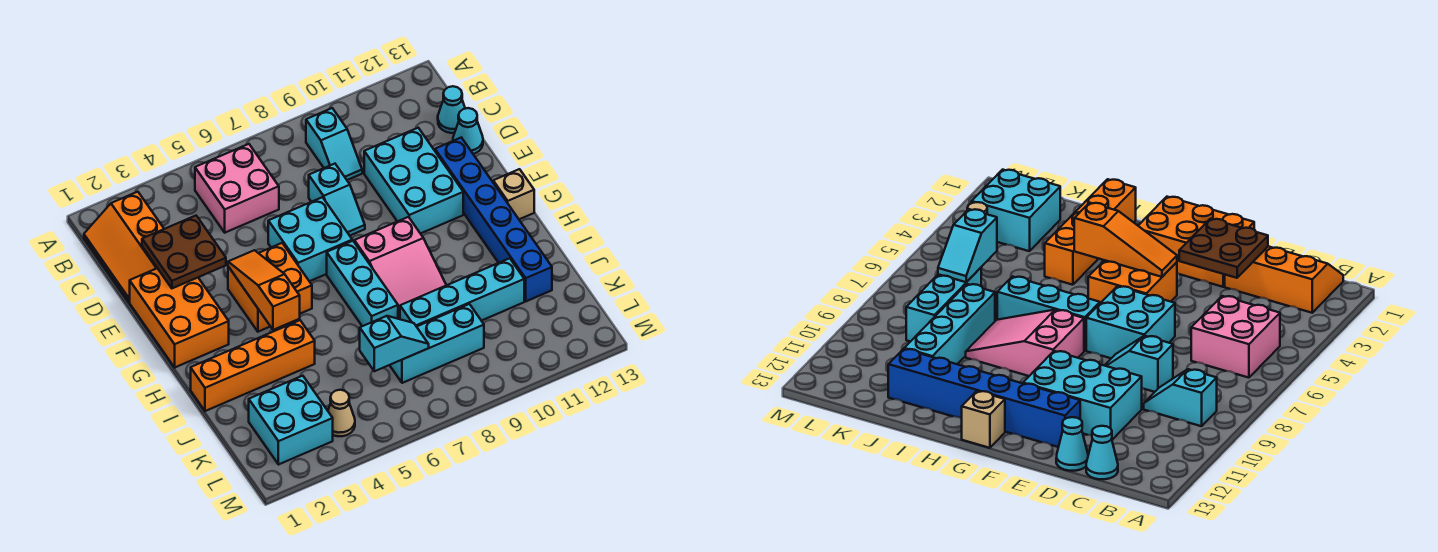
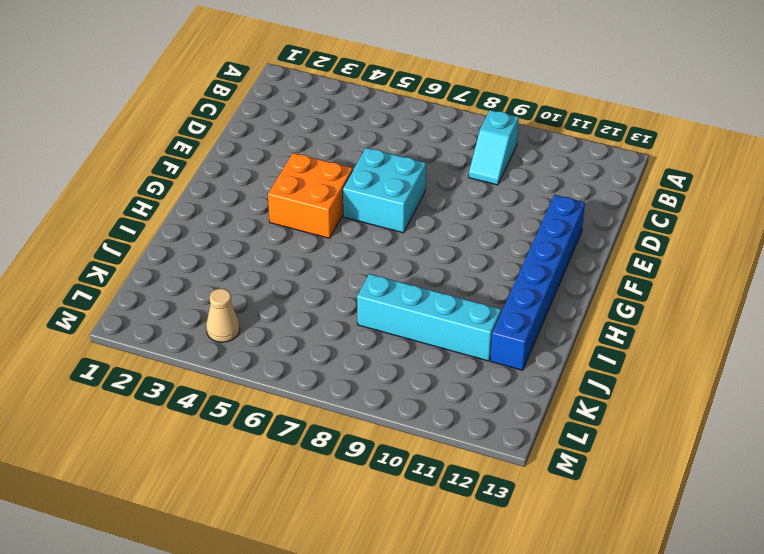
none -> orange 2x3 slope [84,192,164,302]
none -> pink 2x2 brick [195,144,279,233]
none -> cyan 1x1 cone [438,86,465,133]

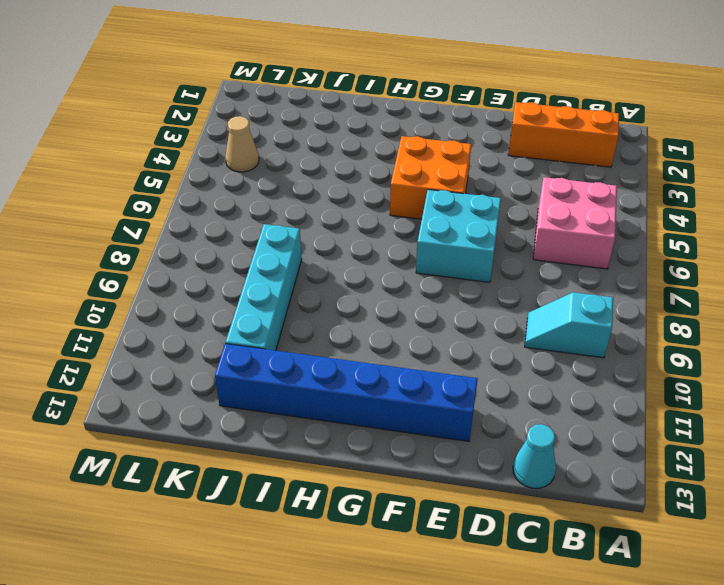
none -> cyan 1x2 slope [309,164,365,236]
none -> cyan 2x3 brick [364,128,463,234]
none -> cyan 1x1 cone [453,108,483,154]

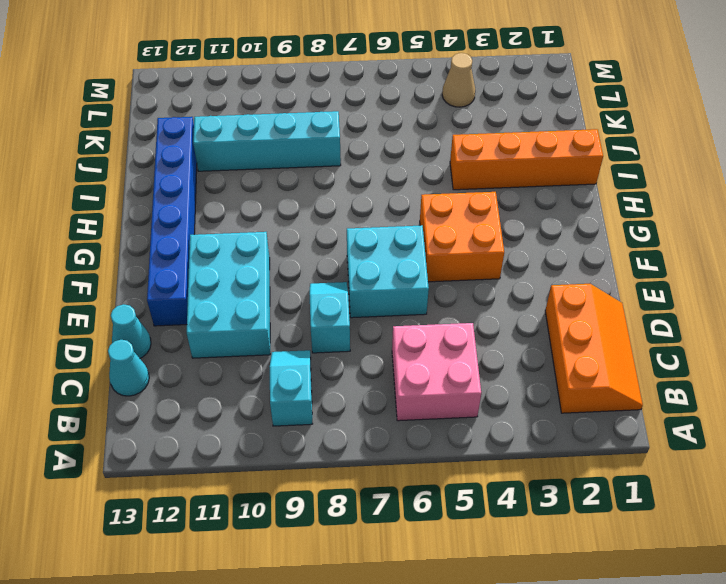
none -> orange 2x3 brick [130,268,229,367]
none -> cyan 1x3 brick [327,241,398,326]
none -> pink 2x3 slope [354,217,446,319]

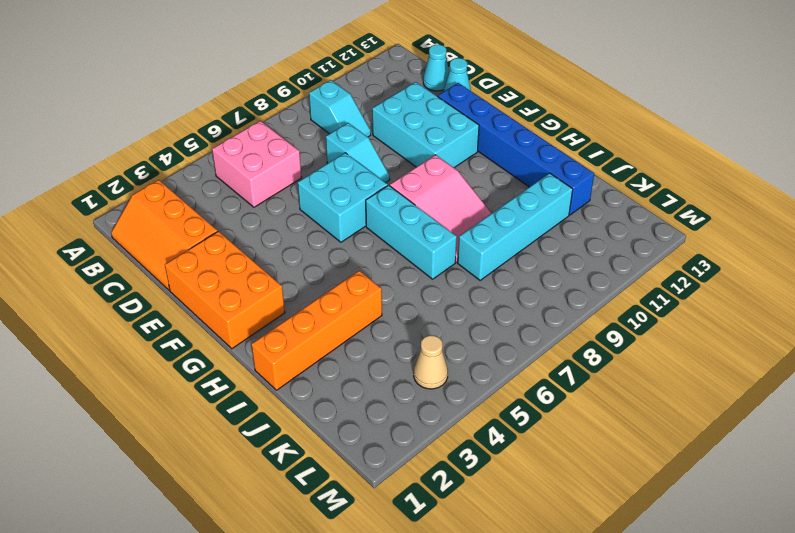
none -> orange 2x2 brick [228,243,312,332]
none -> tan 1x1 brick [493,169,534,219]
none -> cyan 2x2 brick [249,376,333,465]

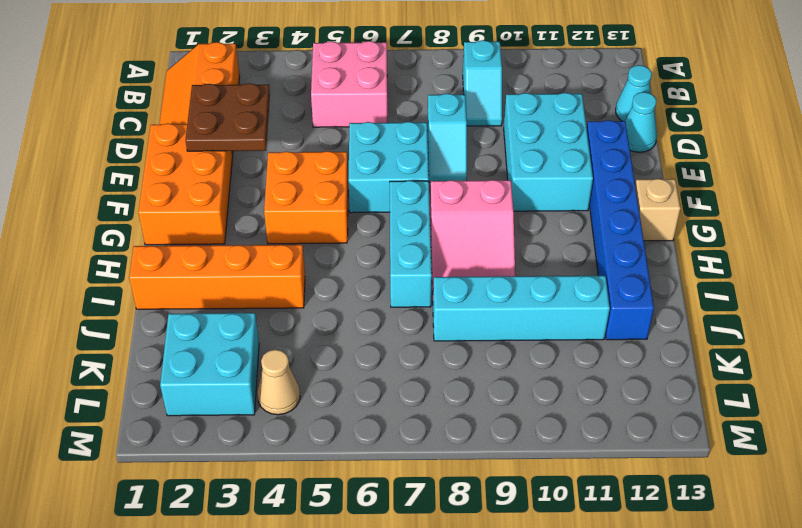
none -> cyan 1x3 brick [390,304,484,383]
none -> orange 1x3 slope [228,250,300,330]
none -> cyan 1x2 slope [360,316,429,371]

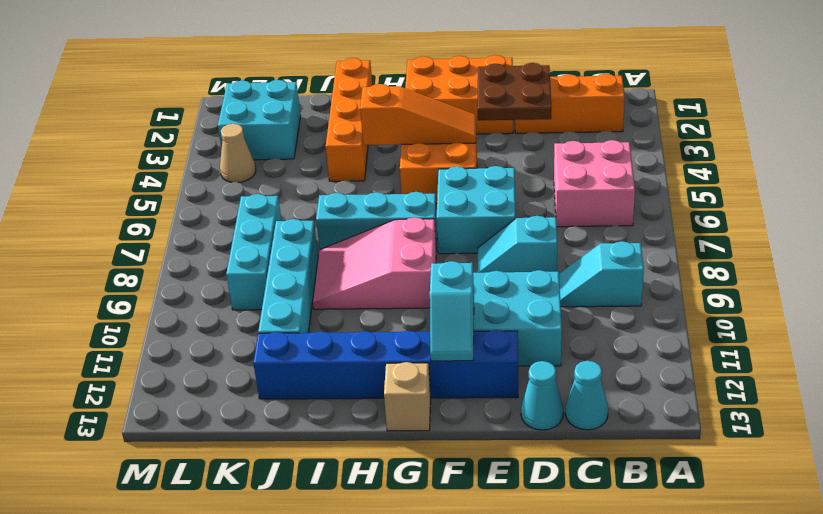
cyan 1x2 slope [430,261,474,361] -> cyan 1x2 slope moved to [360,316,429,371]

